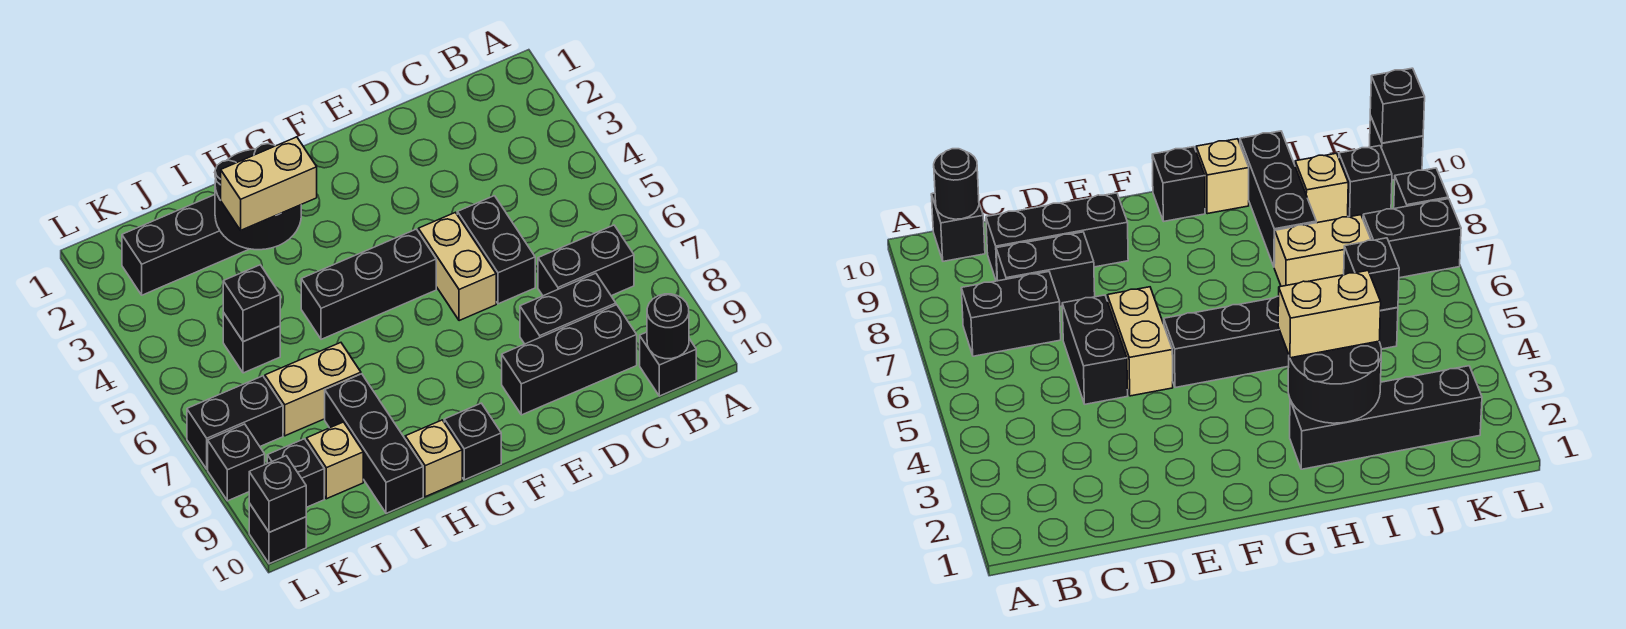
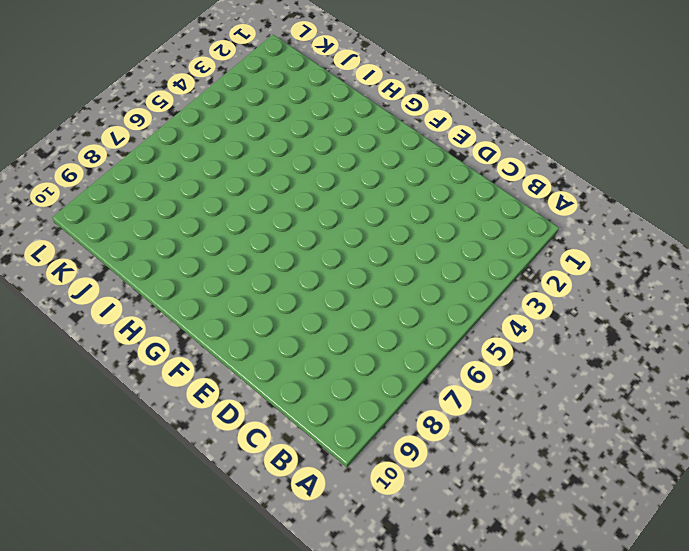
none -> black 1x2 brick [538,225,634,296]
none -> black 1x1 brick [640,332,696,396]
none -> black 1x2 brick [520,273,616,344]

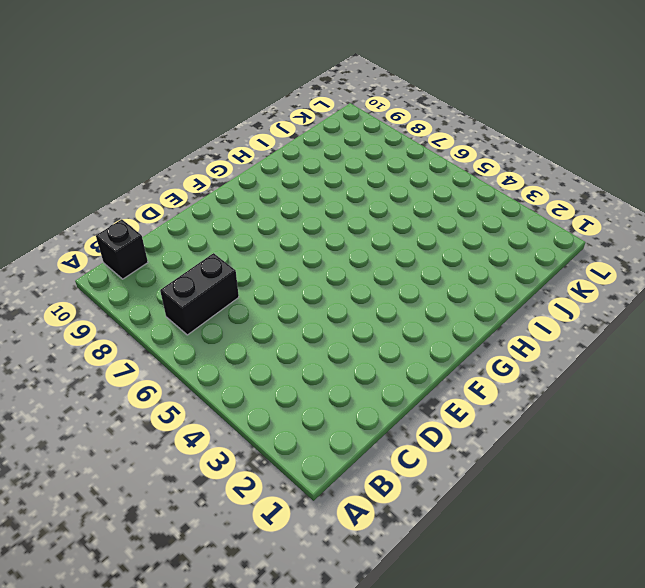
none -> black 1x2 brick [520,273,616,344]
none -> black 1x3 brick [502,305,637,415]
none -> black 1x2 brick [457,196,535,304]

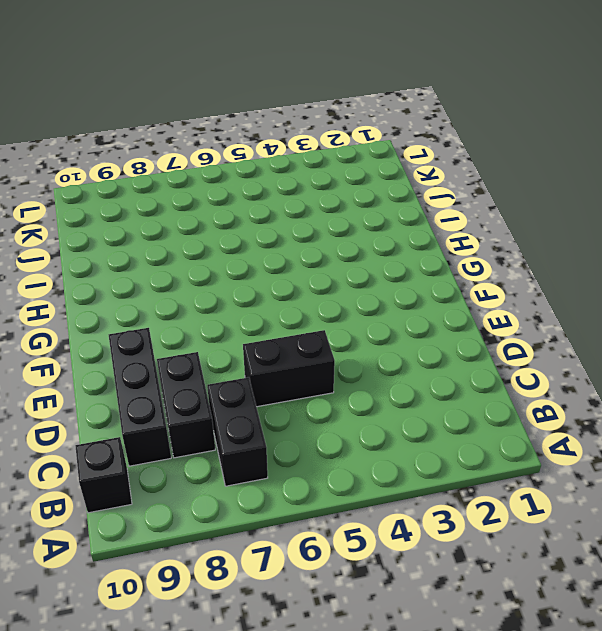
none -> tan 1x2 brick [418,212,496,321]
none -> black 1x3 brick [301,229,436,339]
none -> black 1x1 brick [444,403,501,480]

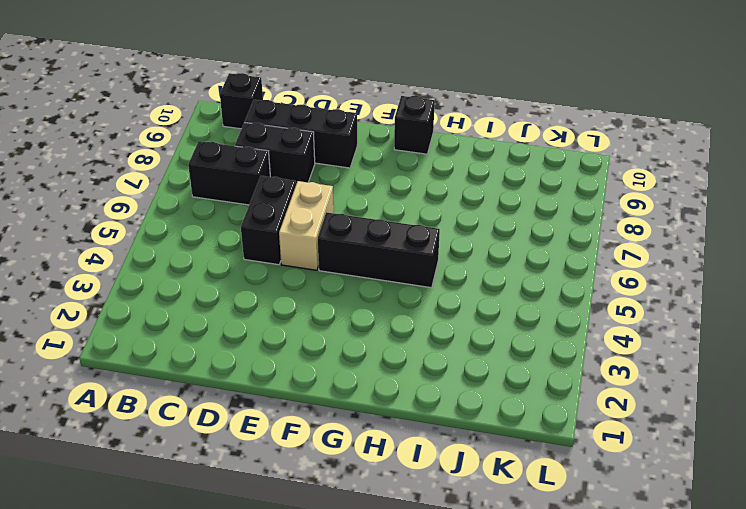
none -> black 1x4 brick [122,195,249,295]
none -> tan 1x1 brick [405,420,462,497]
none -> tan 1x2 brick [265,343,361,436]

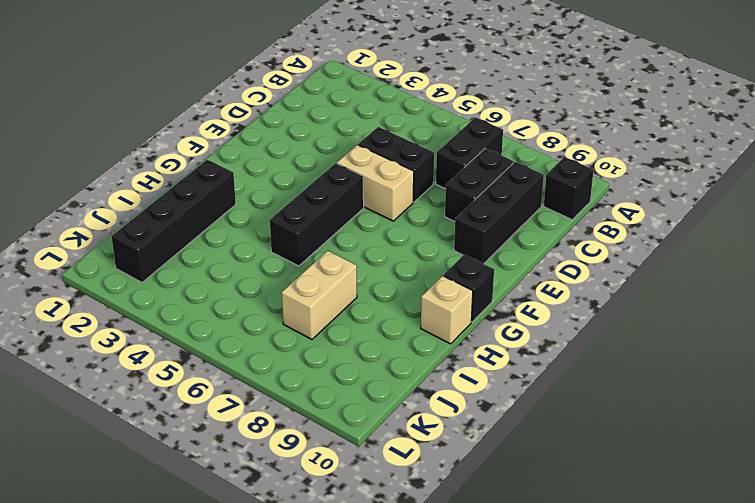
none -> black 1x3 brick [325,374,423,513]
none -> black 1x1 brick [223,313,280,373]
none -> tan 1x1 brick [307,422,363,499]

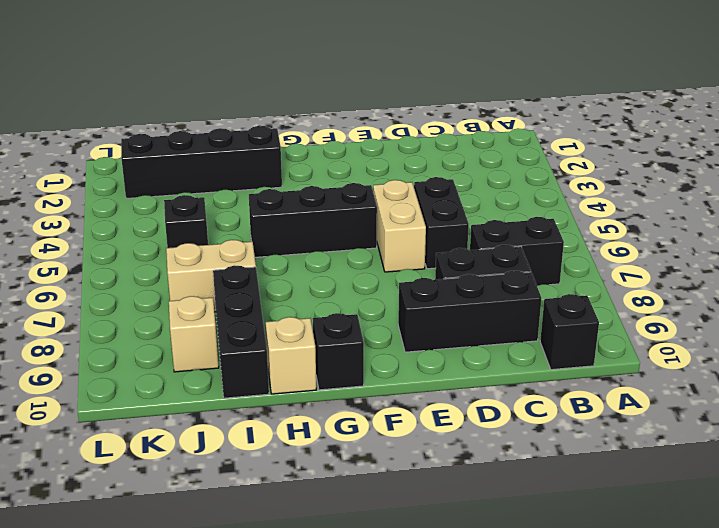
none -> black 1x2 brick [187,376,283,469]
none -> black 1x1 brick [267,439,324,507]
none -> black 1x1 brick [208,424,265,501]

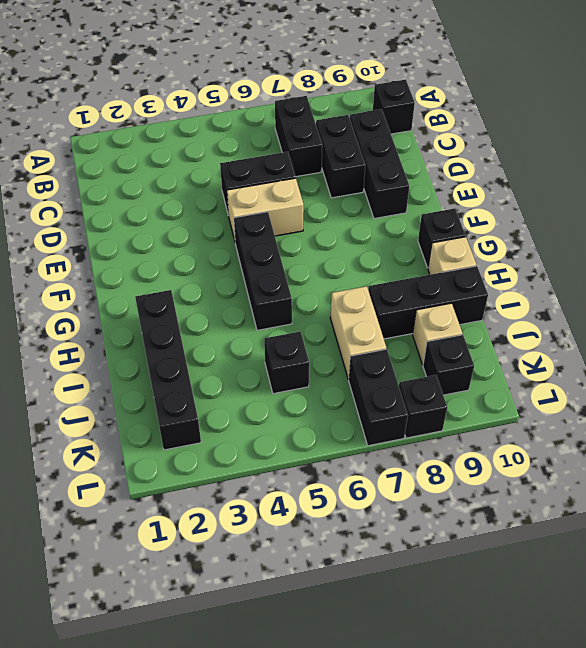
none -> black 1x1 brick [249,503,306,564]
none -> black 1x1 round brick [647,294,689,359]
none -> black 2x2 round brick [215,144,301,250]

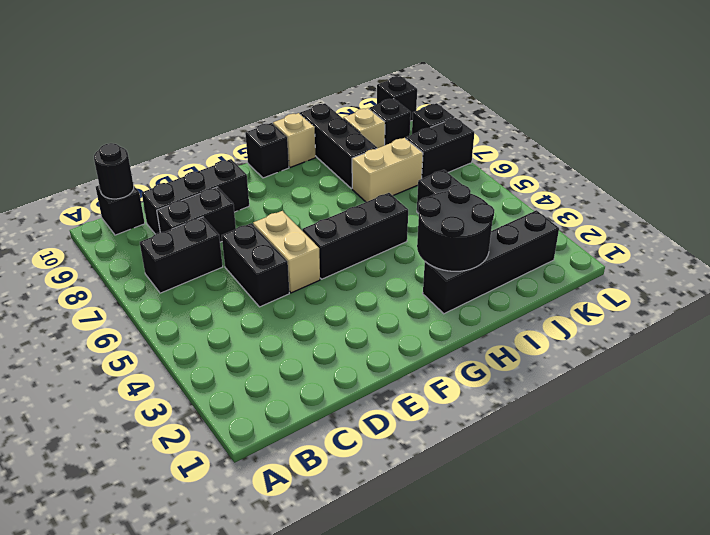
none -> black 1x1 brick [223,265,280,342]
none -> black 1x1 brick [249,456,306,532]
none -> tan 1x2 brick [221,137,317,230]

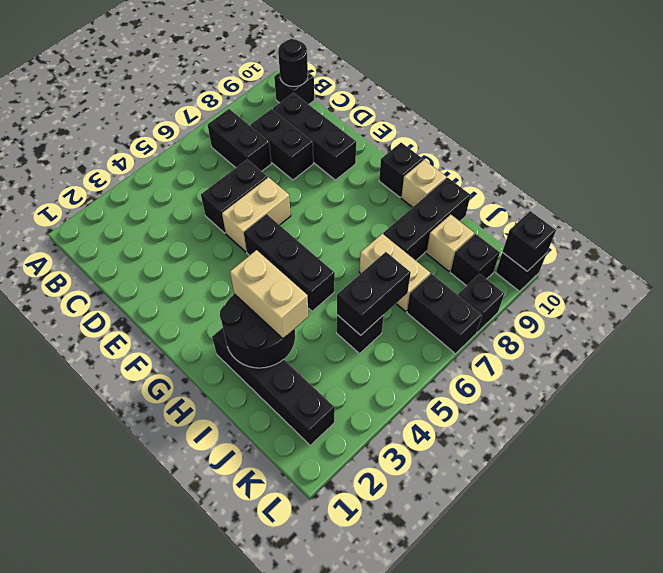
black 1x2 brick [337,252,411,335] -> black 1x1 brick [223,265,280,342]

